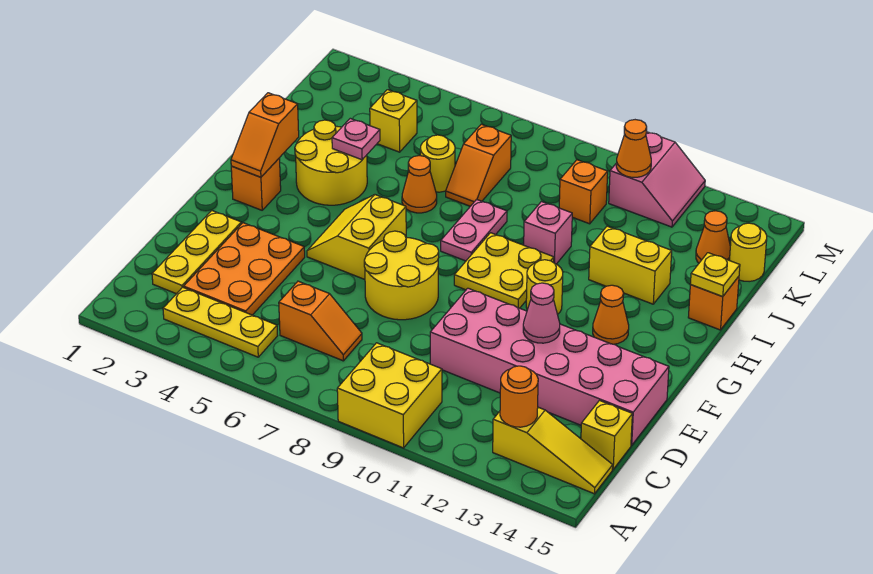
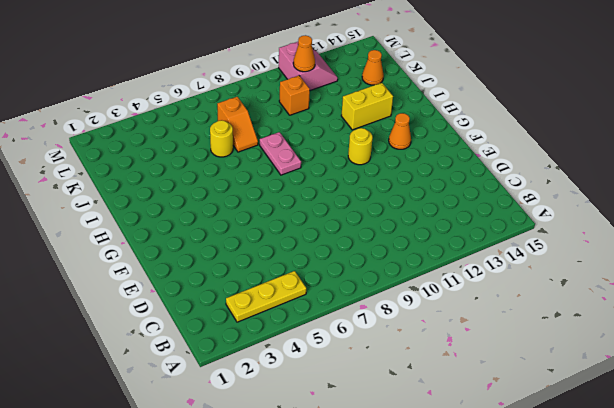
none -> yellow 2x2 brick [337,343,442,448]
none -> yellow 1x3 slope [493,407,613,494]
none -> yellow 1x3 plate [152,211,241,294]
none -> orange 2x3 plate [184,223,305,315]

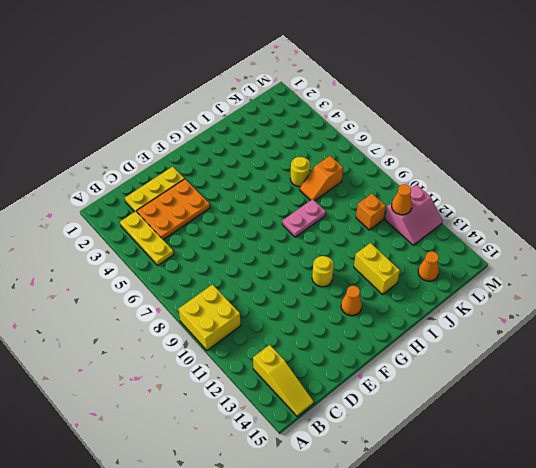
none -> orange 1x2 slope [279,281,362,361]
none -> yellow 1x1 brick [581,401,632,469]
none -> pink 2x6 brick [430,288,669,445]
none -> yellow 2x2 round brick [364,231,439,320]

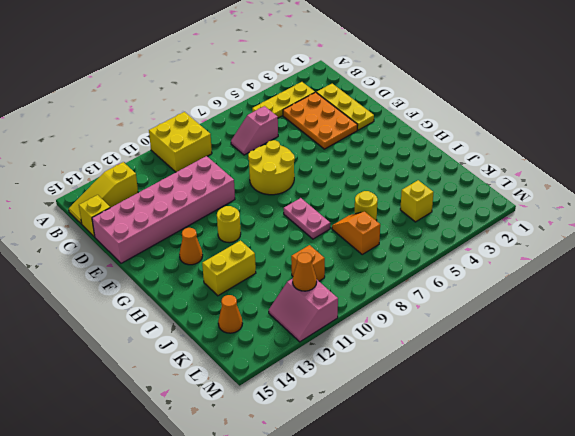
pink 1x2 slope [231,106,278,155] -> orange 1x2 slope [279,281,362,361]
none -> yellow 2x2 slope [307,195,406,279]
none -> orange 1x1 brick [231,158,281,210]
none -> yellow 2x2 plate [454,233,554,308]
none -> yellow 2x2 round brick [295,120,367,205]

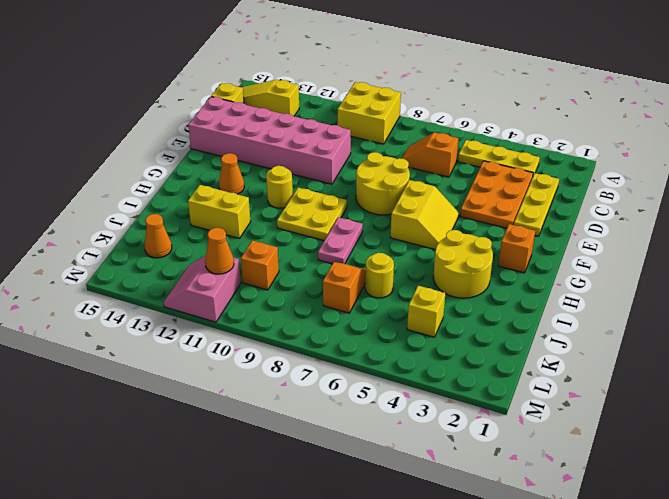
none -> orange 1x1 cone [402,156,437,213]
none -> pink 1x1 brick [524,202,572,264]
none -> orange 1x1 brick [688,276,739,330]
none -> yellow 1x1 round brick [729,223,767,282]

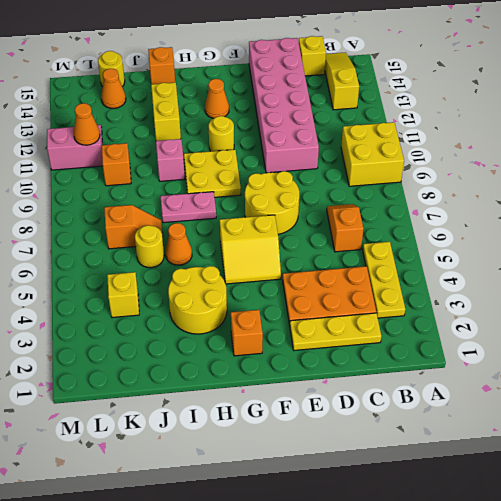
none -> orange 1x1 round brick [500,366,538,427]
none -> pink 1x1 cone [523,283,560,343]
none -> orange 1x2 slope [231,93,299,177]
none -> pink 1x1 plate [332,118,380,160]

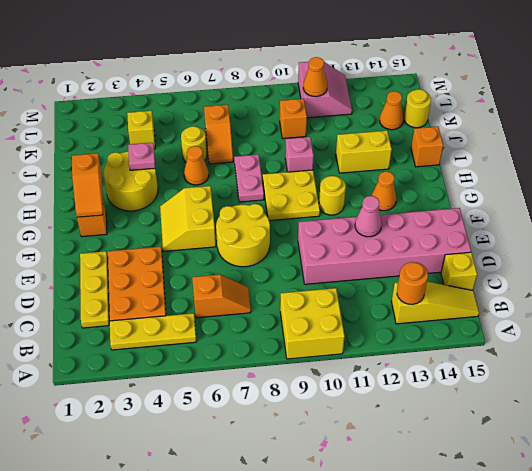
none -> yellow 1x1 plate [690,253,740,297]

